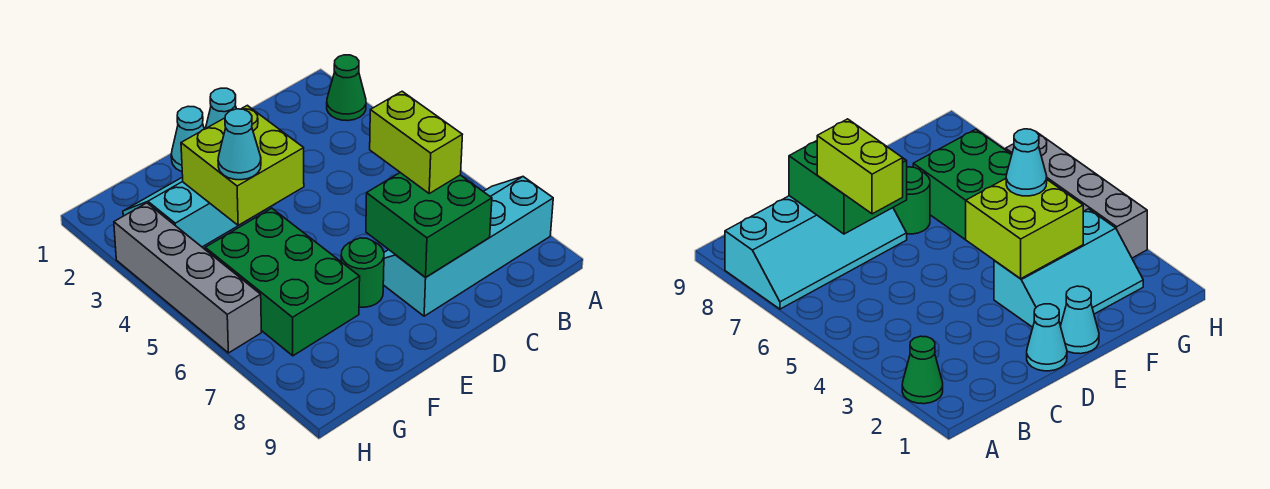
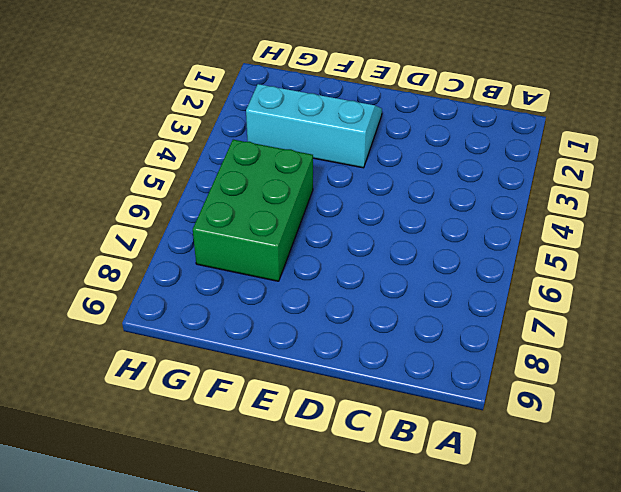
none -> green 1x1 cone [327,55,366,121]
none -> cyan 2x4 slope [383,177,553,316]
none -> cyan 1x1 cone [206,88,236,128]

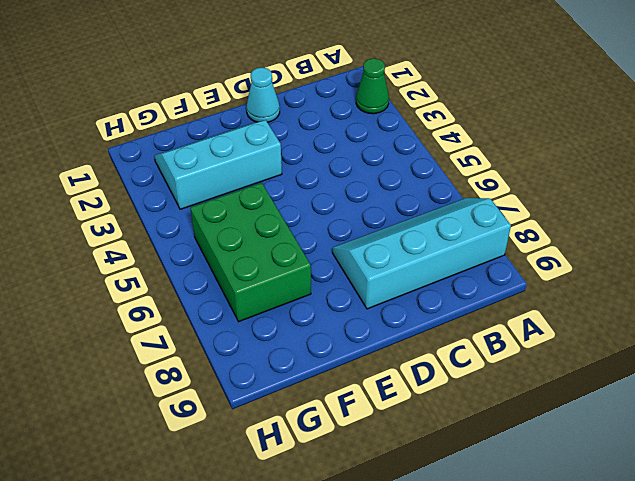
none -> cyan 1x1 cone [171,106,204,172]
none -> green 1x1 round brick [341,238,384,307]
none -> grey 1x4 brick [114,203,261,353]

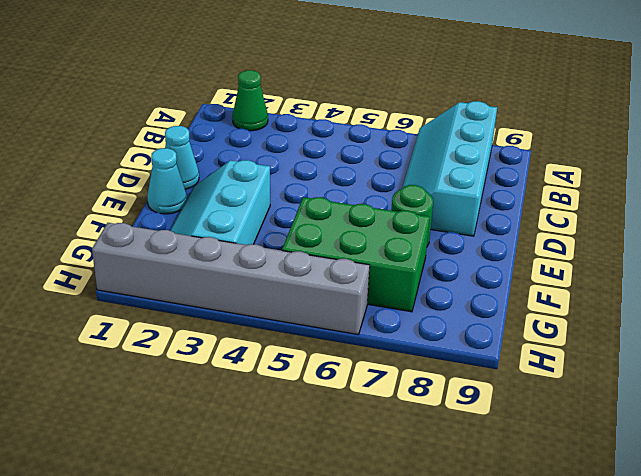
grey 1x6 brick [92,223,370,335] -> grey 1x4 brick [114,203,261,353]
none -> green 2x2 brick [366,173,492,277]
none -> lime 2x2 brick [181,105,304,225]
none -> lime 1x2 brick [370,91,462,193]

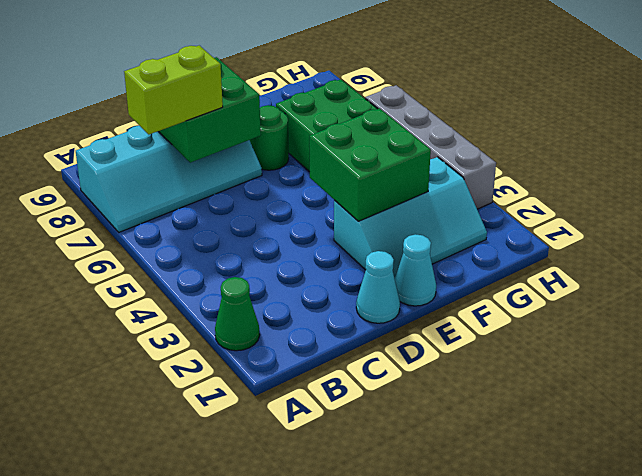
lime 1x2 brick [124,46,223,134] -> lime 1x2 brick turned to [370,91,462,193]
green 2x2 brick [309,108,431,221] -> lime 2x2 brick [181,105,304,225]
none -> cyan 1x1 cone [218,109,261,180]

